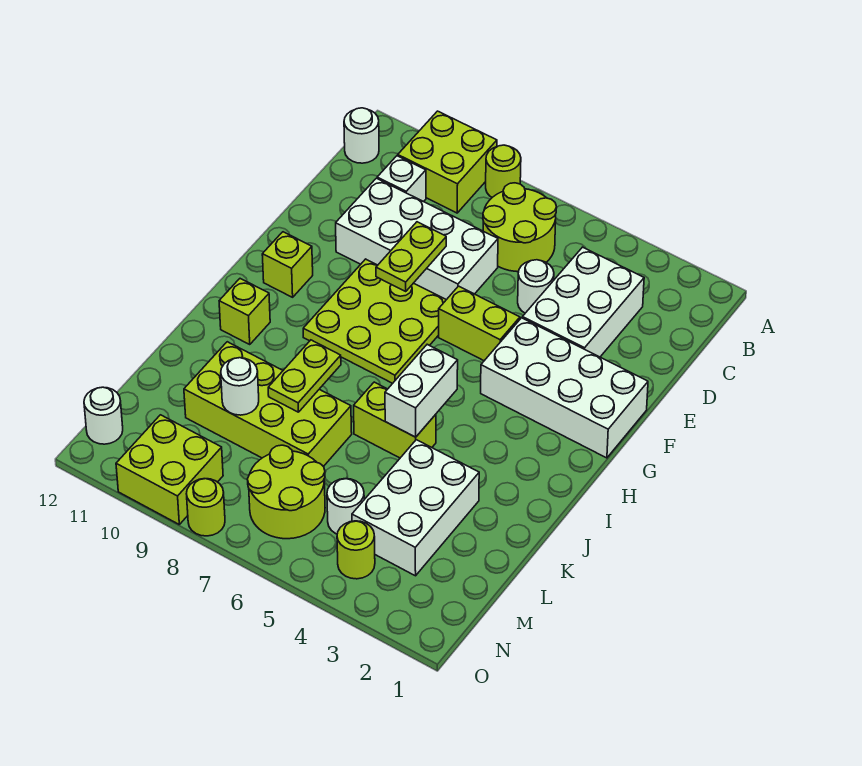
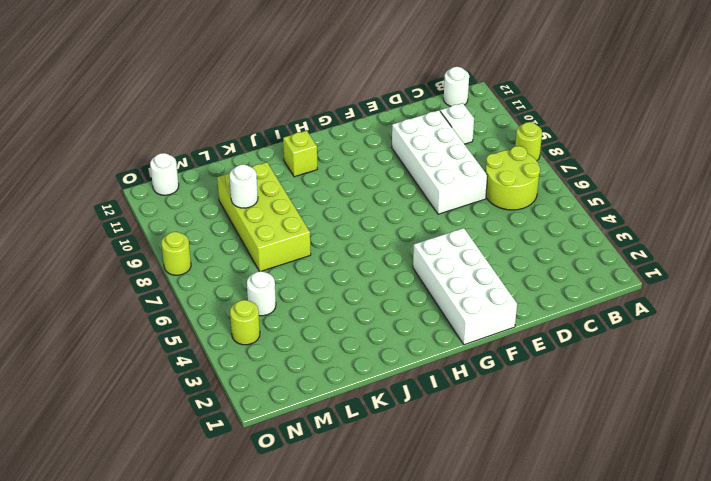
none -> lime 2x2 brick [398,111,497,213]
none -> white 2x3 brick [522,247,644,357]
none -> white 1x1 round brick [518,260,554,313]

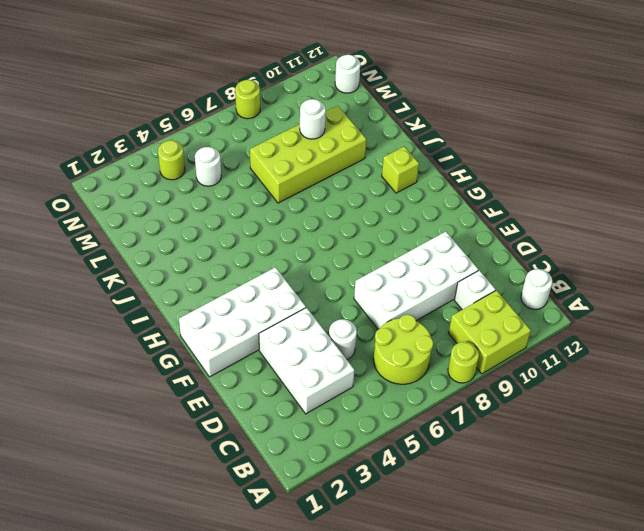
none -> lime 1x2 brick [439,286,520,361]
none -> lime 3x3 plate [303,259,446,383]
none -> lime 1x1 brick [262,232,313,297]

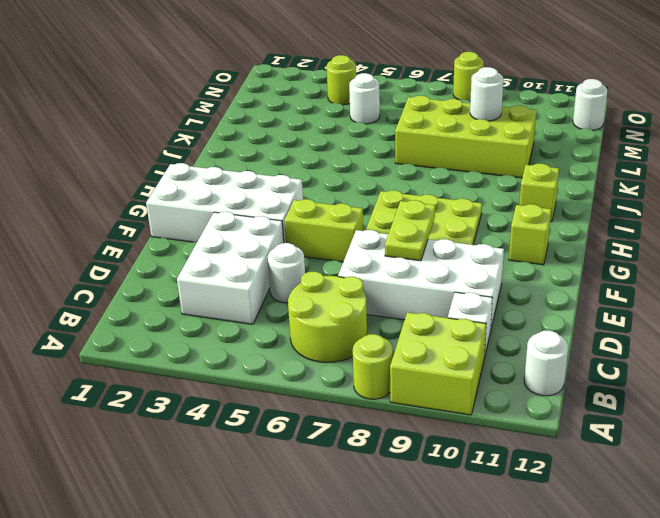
none -> lime 1x2 brick [354,382,436,458]
none -> white 2x3 brick [352,440,479,576]
none -> lime 2x2 round brick [247,445,325,539]

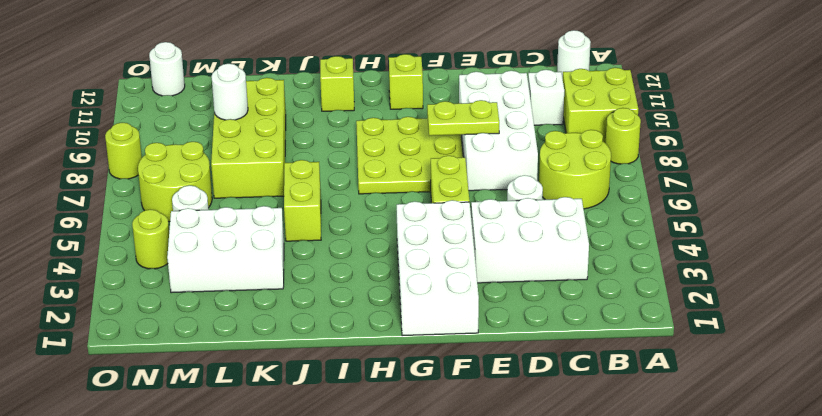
none -> lime 2x2 brick [116,415,223,524]
none -> white 1x2 brick [385,344,458,437]
none -> lime 1x2 plate [268,340,341,412]

